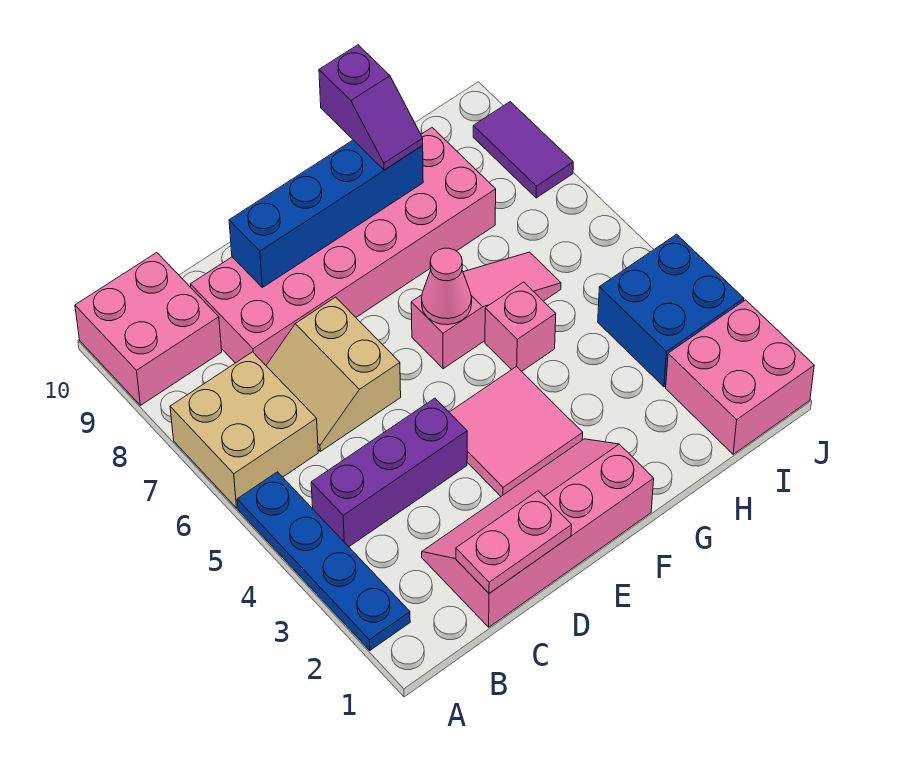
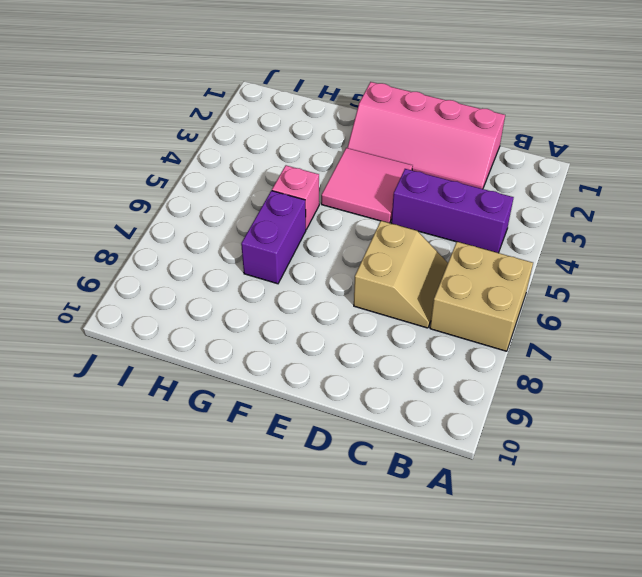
purple 1x2 brick [241,191,306,284] -> pink 1x3 slope [411,252,561,369]
none -> blue 1x4 plate [237,472,410,650]
none -> pink 2x2 brick [75,253,222,405]
none -> pink 2x6 brick [191,128,496,365]

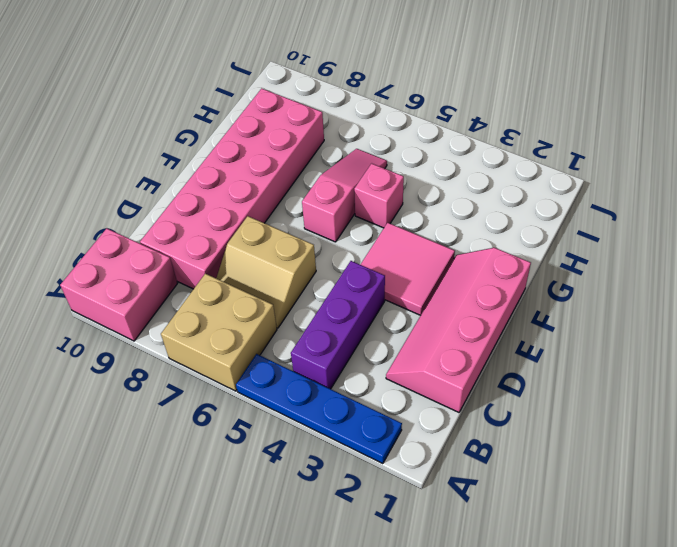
none -> pink 2x2 brick [666,300,814,454]
none -> blue 2x2 brick [598,234,744,387]
none -> purple 1x2 tile [473,102,573,198]

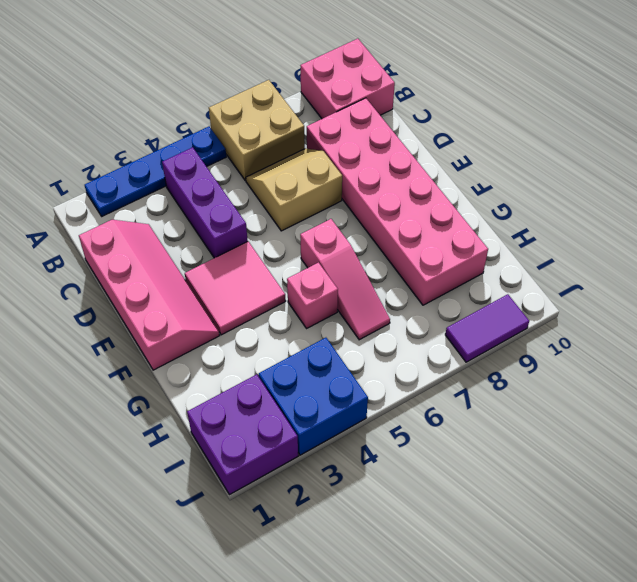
purple 2x2 brick [187,374,298,495] -> pink 2x2 brick [666,300,814,454]
none -> pink 1x2 plate [456,491,572,593]
none -> blue 1x4 brick [229,140,423,288]
none -> pink 1x1 cone [422,248,472,325]

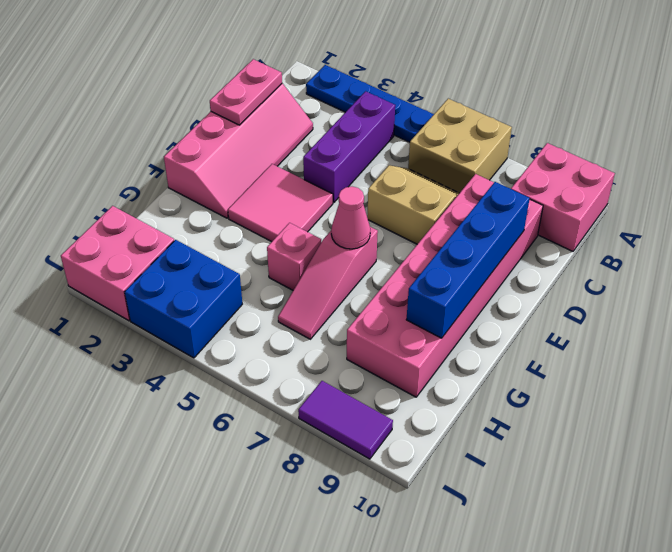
none -> purple 1x2 slope [319,45,423,170]

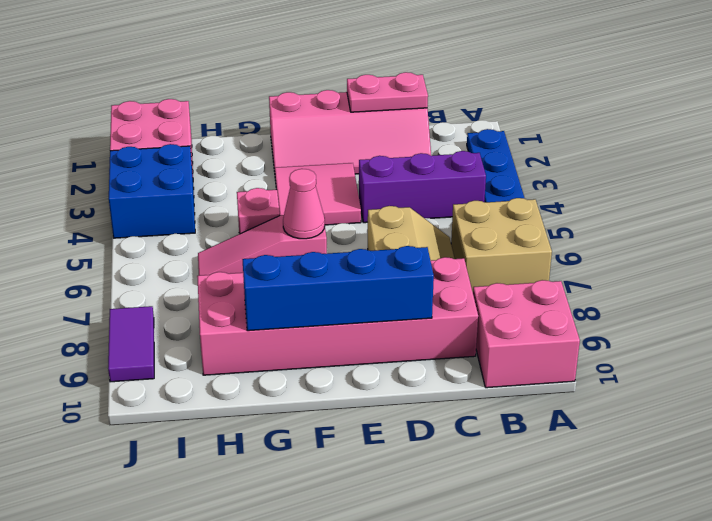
none -> purple 1x2 slope [319,45,423,170]

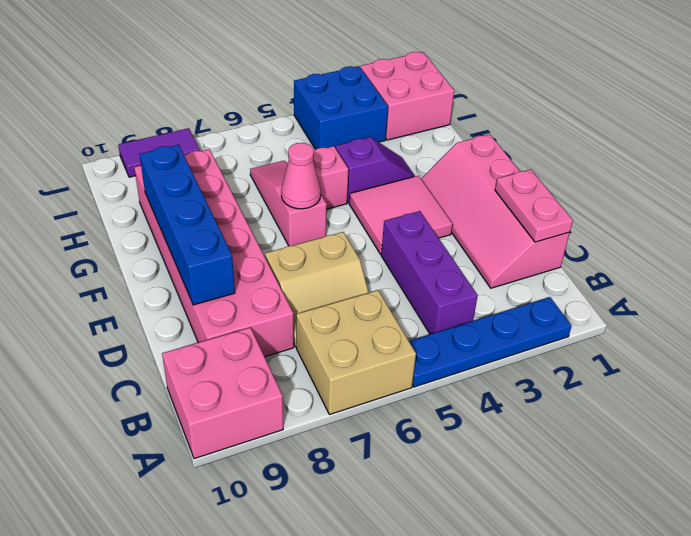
purple 1x2 slope [336,137,415,203] -> purple 1x2 slope moved to [319,45,423,170]

